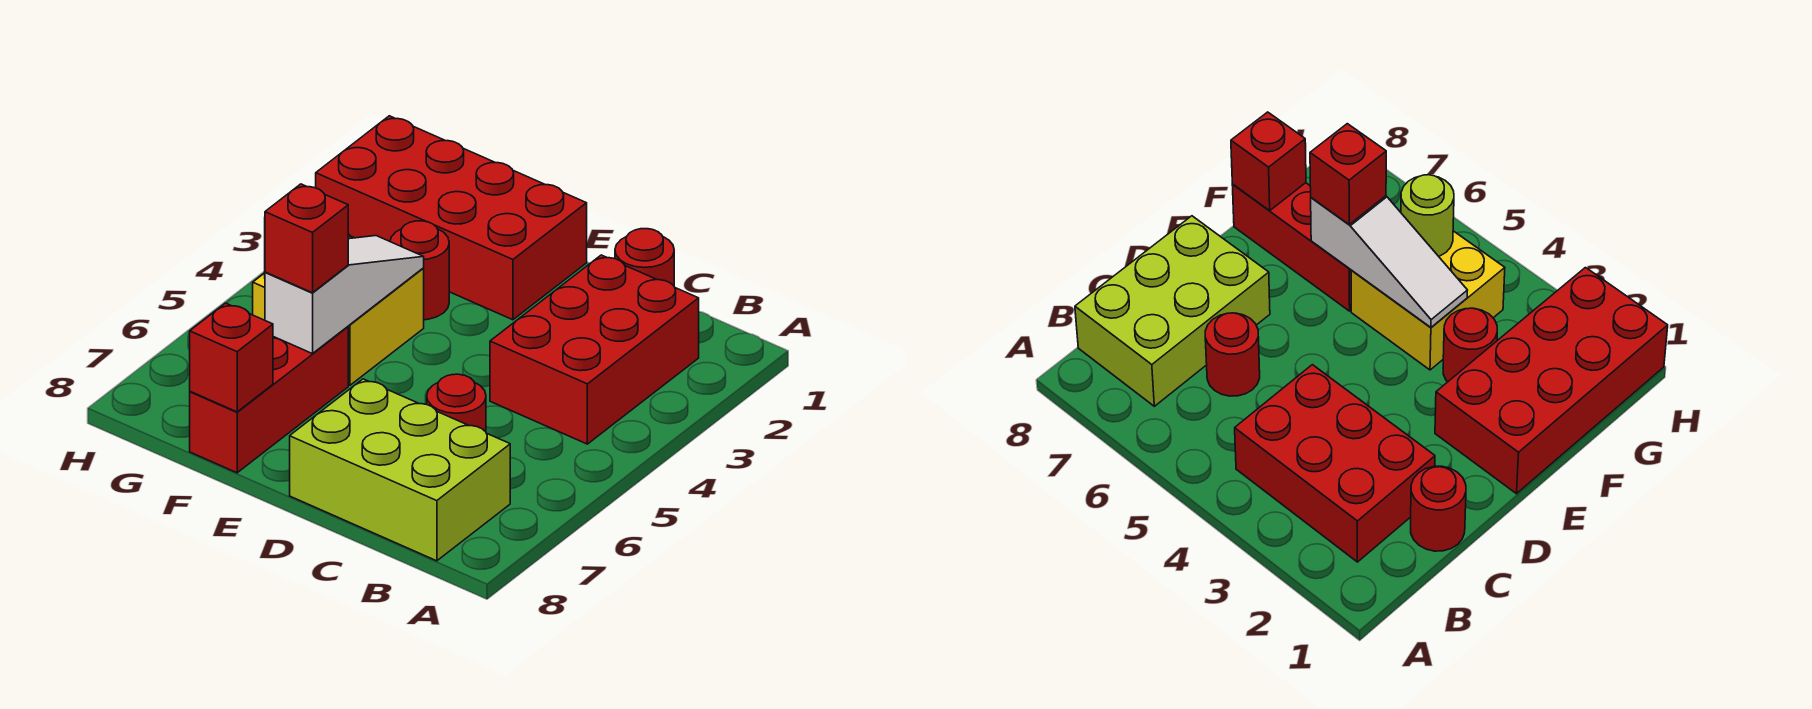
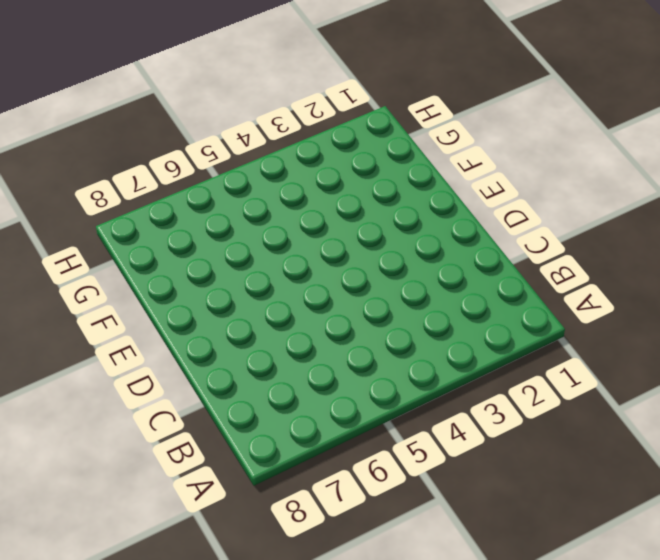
none -> red 2x3 brick [490,255,699,444]
none -> lime 2x3 brick [290,379,510,561]
none -> red 1x1 round brick [615,229,674,286]

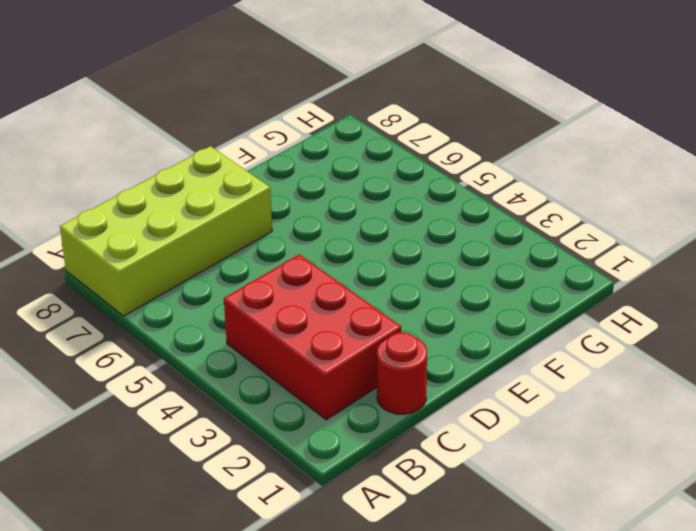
lime 2x4 brick [60,146,272,316] -> lime 2x3 brick [290,379,510,561]
none -> red 1x1 round brick [427,374,486,432]
none -> red 2x4 brick [316,116,587,320]
none -> red 1x1 round brick [390,221,449,320]

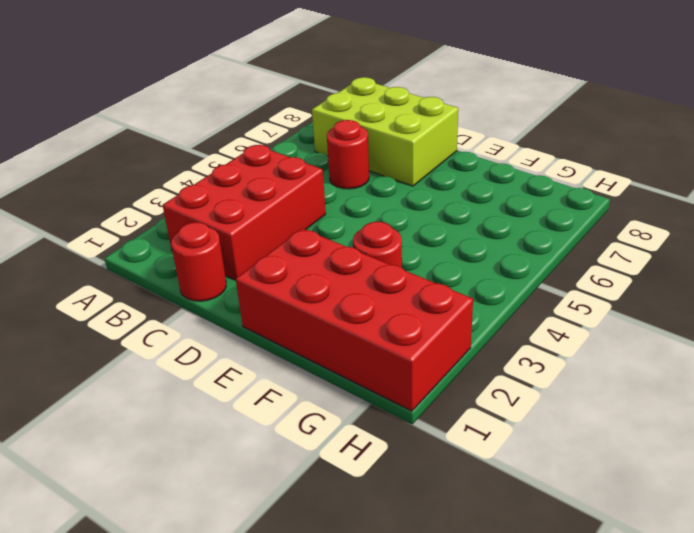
none -> yellow 2x2 brick [253,234,424,385]
none -> red 1x3 brick [190,327,348,473]
none -> white 1x3 slope [265,236,424,354]

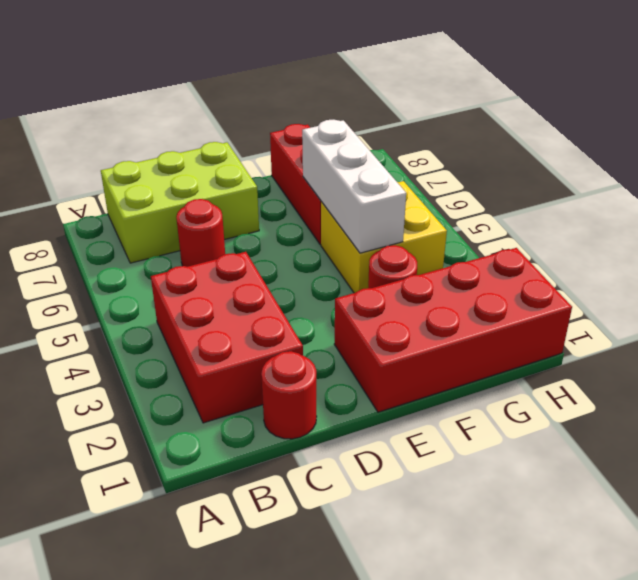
white 1x3 brick [302,120,406,253] -> white 1x3 slope [265,236,424,354]
none -> red 1x1 brick [190,303,273,412]
none -> lime 1x1 round brick [1401,175,1454,256]
none -> red 1x1 brick [265,184,348,293]

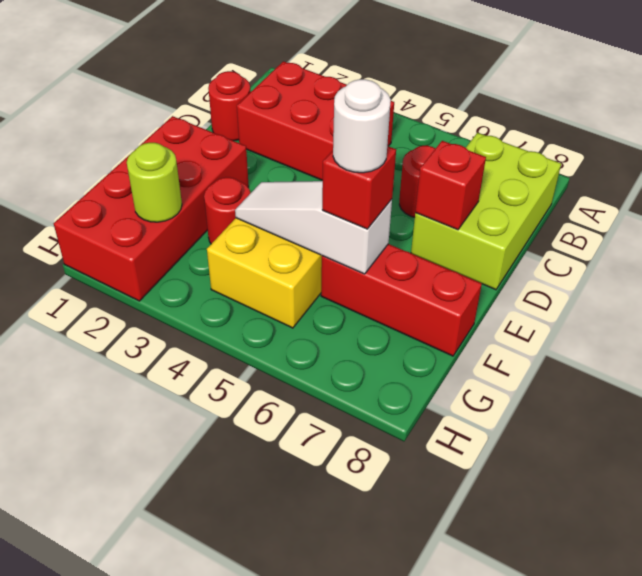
red 1x1 brick [415,141,486,230] -> red 1x1 brick moved to [190,303,273,412]
white 1x1 round brick [333,79,391,173] -> none
lime 1x1 round brick [127,143,182,222] -> lime 1x1 round brick moved to [1401,175,1454,256]

